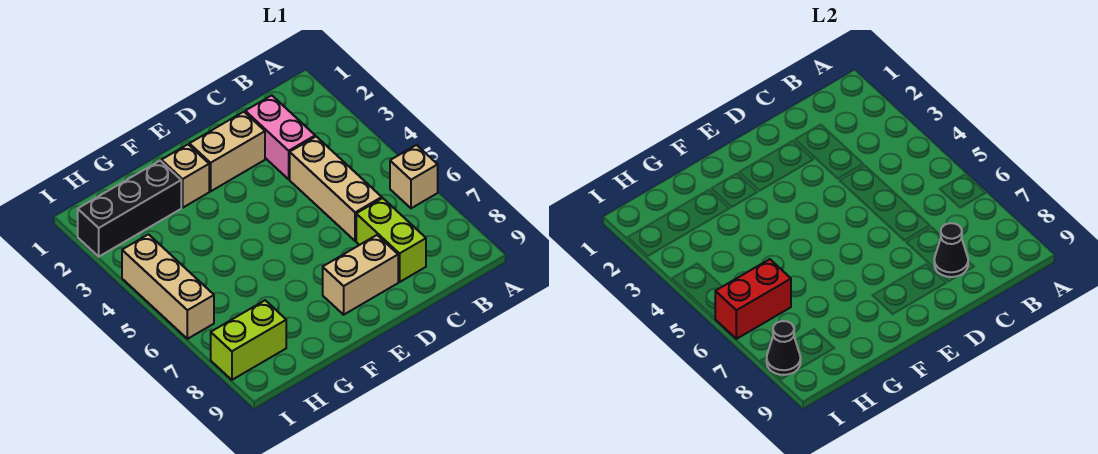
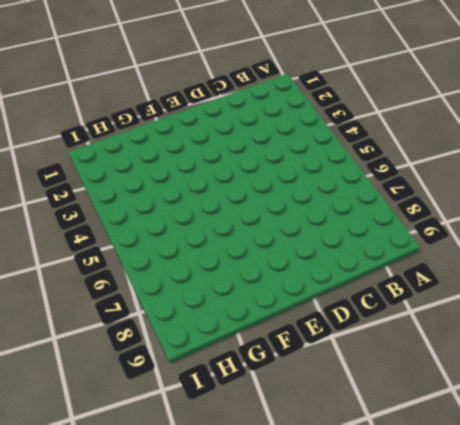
none -> tan 1x1 brick [390,145,438,208]
none -> pink 1x2 brick [245,95,315,179]
none -> tan 1x3 brick [290,137,382,241]

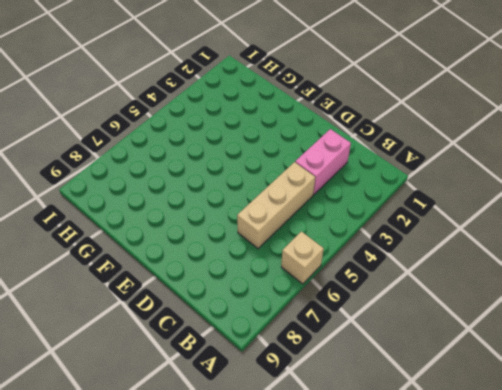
none -> lime 1x2 brick [356,198,426,282]
none -> tan 1x2 brick [189,112,265,191]
none -> tan 1x2 brick [323,235,398,315]

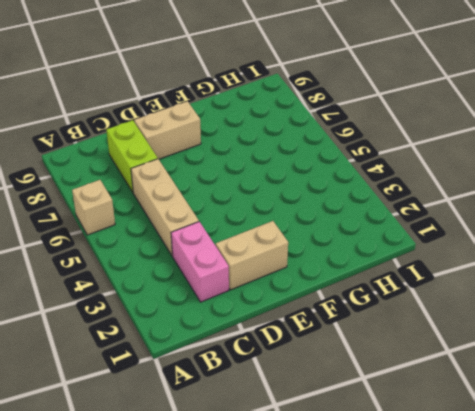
none -> tan 1x1 brick [161,144,209,208]
none -> black 1x3 brick [78,161,181,257]
none -> lime 1x2 brick [211,300,286,380]

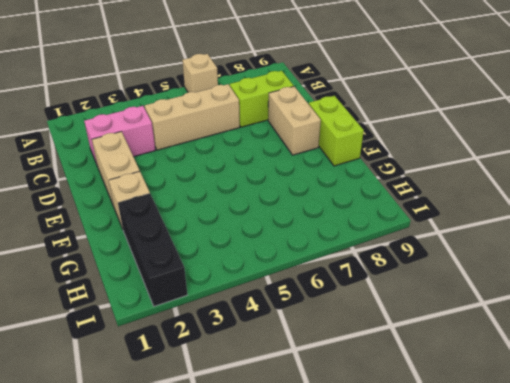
lime 1x2 brick [309,96,364,166] -> lime 1x2 brick moved to [211,300,286,380]
none -> tan 1x3 brick [122,234,214,339]
none -> black 1x1 cone [934,223,968,277]
none -> red 1x2 brick [715,259,791,339]

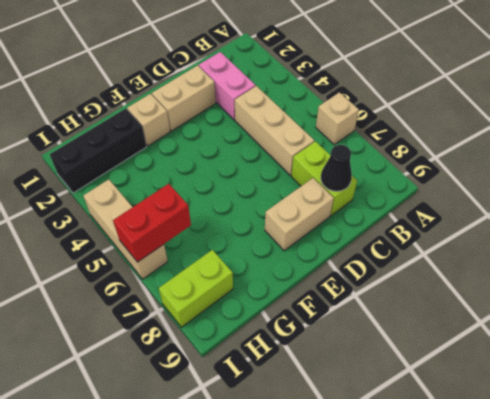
none -> black 1x1 cone [767,321,801,375]

